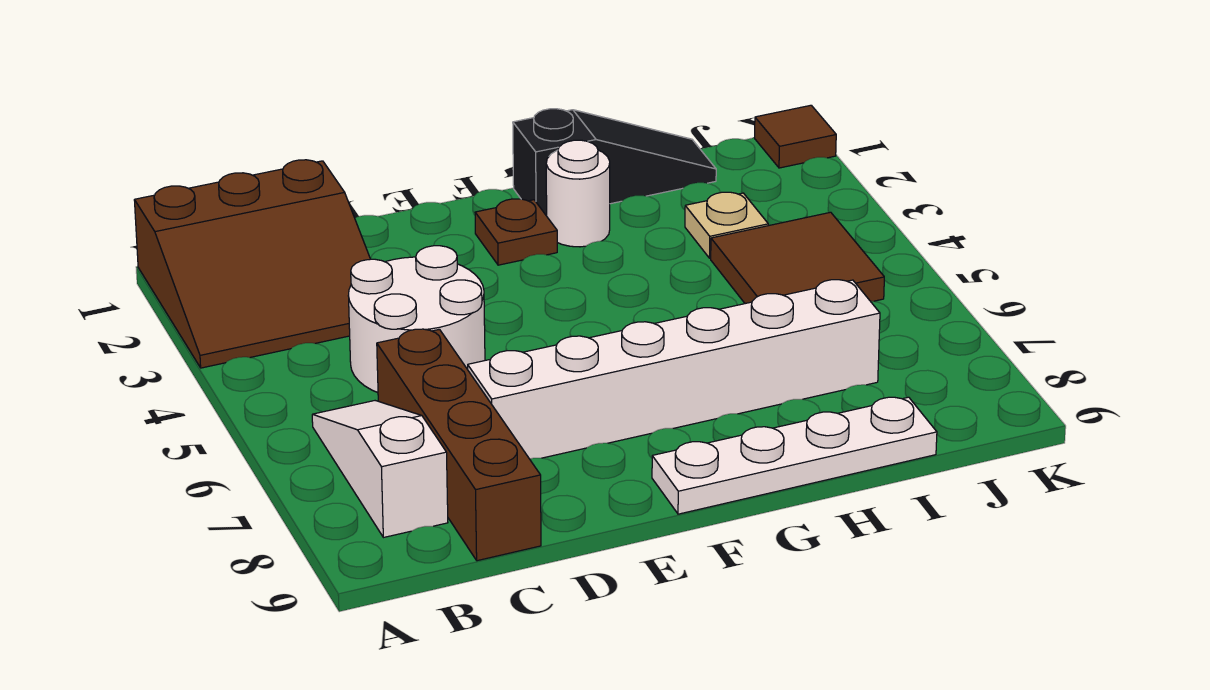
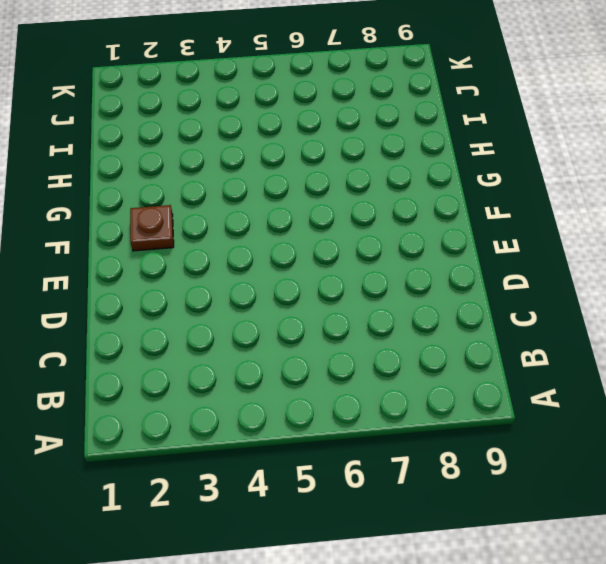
none -> brown 3x3 slope [134,160,370,368]
none -> white 1x3 slope [312,401,448,538]
none -> white 2x2 round brick [348,246,485,393]

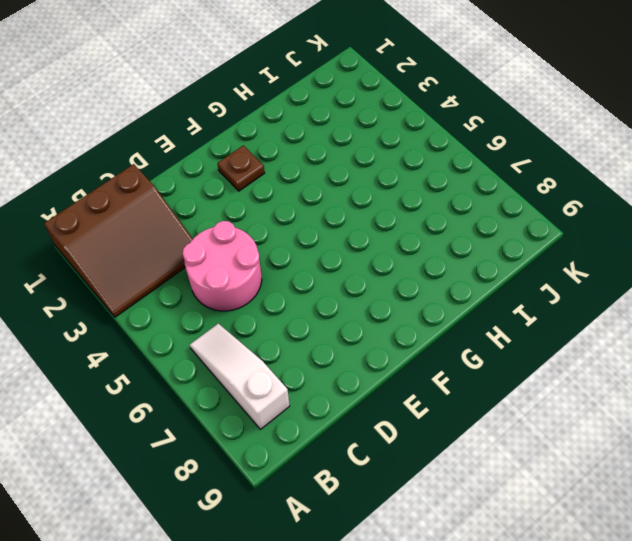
pink 2x2 round brick [182,221,262,311] -> white 2x2 round brick [348,246,485,393]
none -> brown 1x4 brick [377,329,541,561]
none -> white 1x6 brick [468,280,880,459]
none -> white 1x4 plate [652,397,937,514]

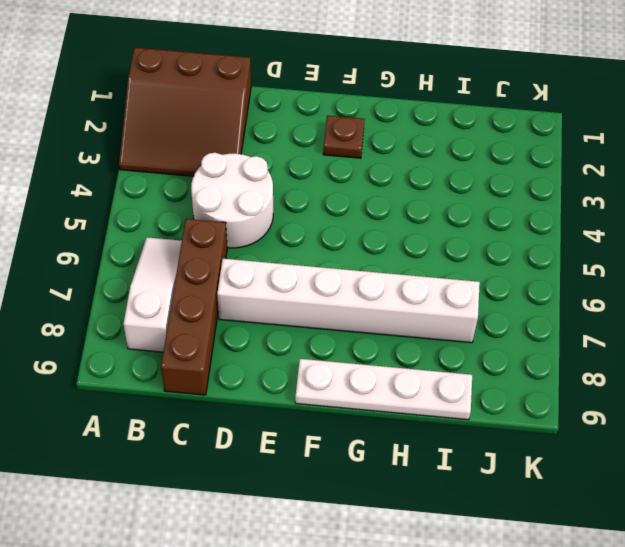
none -> black 1x3 slope [513,109,716,216]
none -> white 1x1 round brick [546,140,610,247]
none -> tan 1x1 plate [685,192,768,258]

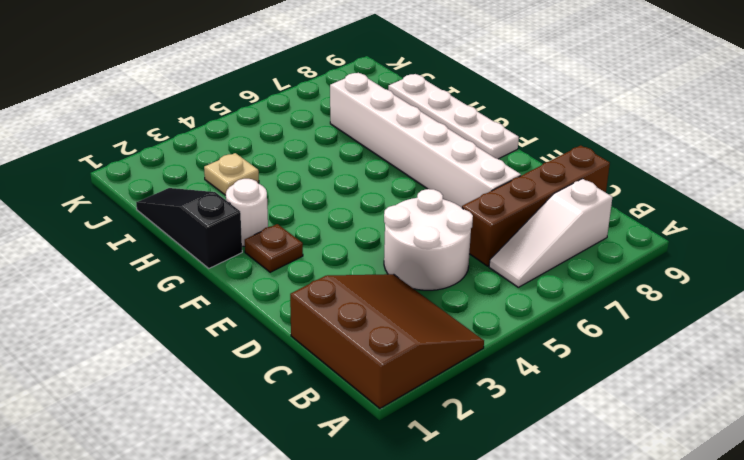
none -> brown 2x2 tile [711,212,884,304]
none -> brown 1x1 tile [755,105,836,168]

